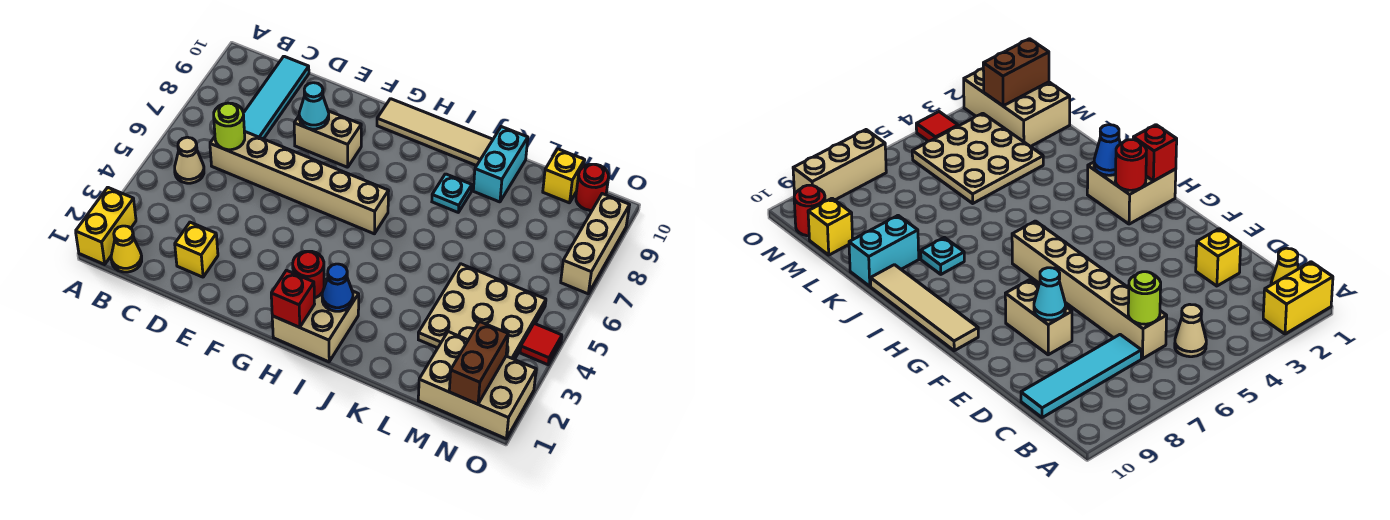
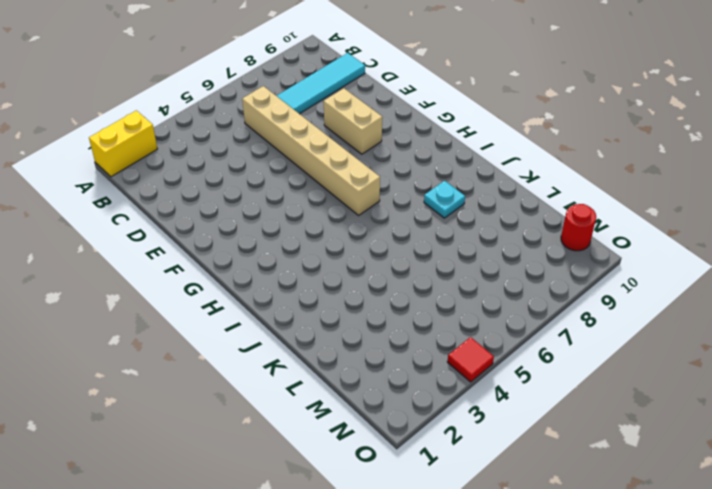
none -> yellow 1x1 cone [111,226,142,272]
none -> tan 1x1 cone [175,137,204,183]
none -> yellow 1x1 brick [175,222,218,277]

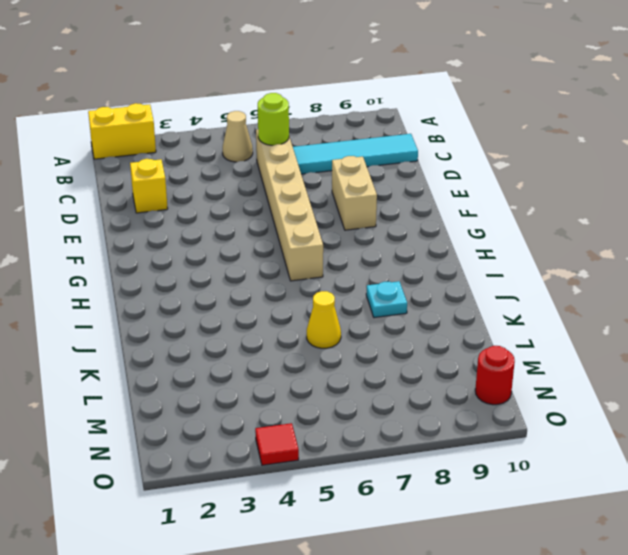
yellow 1x1 cone [307,291,341,348] -> yellow 1x1 cone moved to [111,226,142,272]
none -> tan 1x4 tile [377,99,493,166]
none -> tan 2x2 brick [272,279,359,362]
none -> cyan 1x2 brick [473,127,528,202]

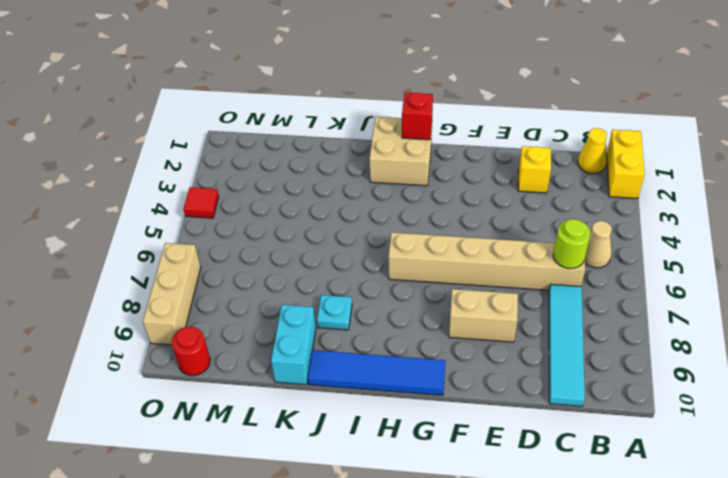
blue 1x4 tile [308,350,446,395] -> tan 1x4 tile [377,99,493,166]
none -> tan 3x3 plate [418,264,546,359]
none -> tan 2x3 brick [418,332,536,439]
none -> yellow 1x1 brick [543,149,585,203]

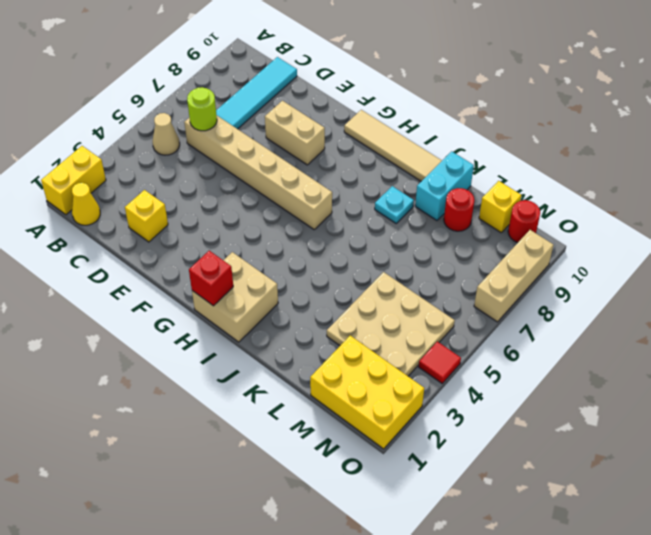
red 1x1 round brick [444,188,474,231] -> red 1x1 round brick moved to [293,251,324,298]
yellow 2x3 brick [310,336,424,449] -> tan 2x3 brick [418,332,536,439]
none -> cyan 1x1 cone [299,83,329,129]
none -> blue 1x1 cone [322,264,353,311]
none -> brown 1x2 brick [449,322,508,404]

